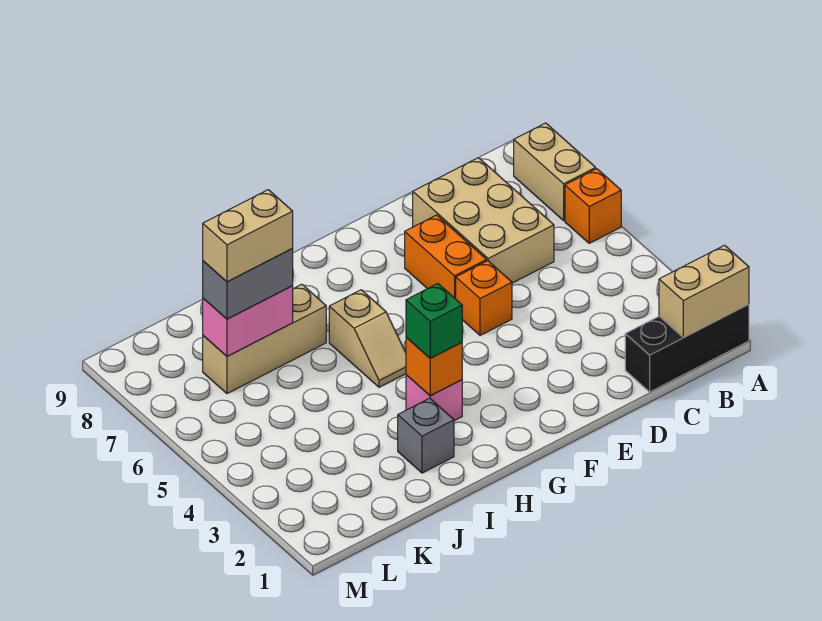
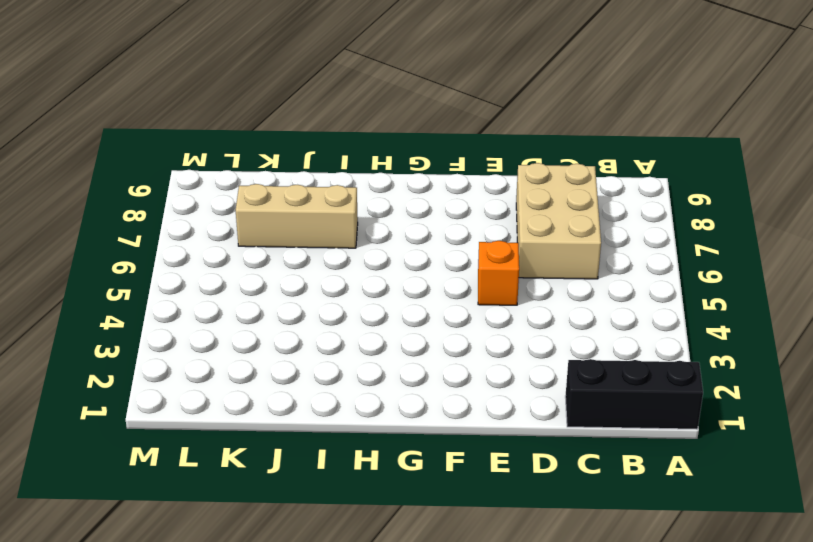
none -> orange 1x1 brick [565,169,621,243]
none -> tan 1x2 brick [514,123,596,220]
none -> orange 1x2 brick [405,215,487,299]

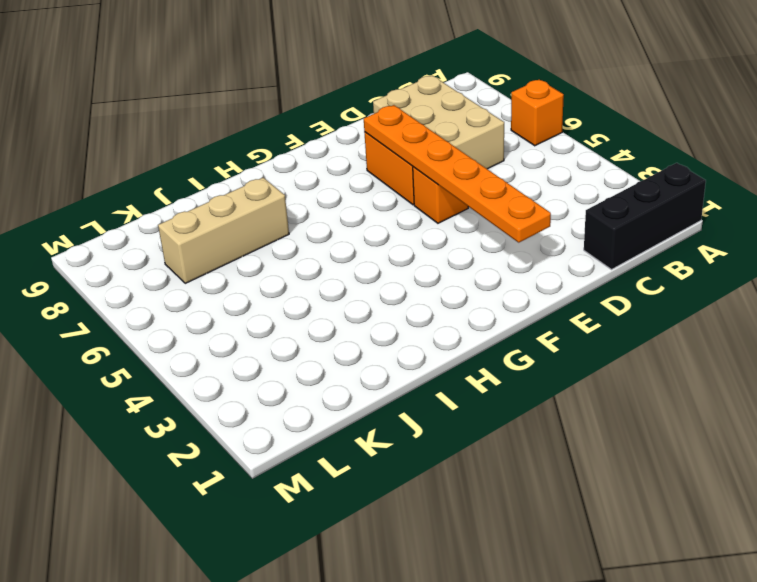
orange 1x6 plate [364,105,551,242] -> none
none -> tan 1x2 brick [514,123,596,220]
none -> pink 1x1 brick [406,375,462,421]
none -> tan 1x2 slope [329,290,406,387]

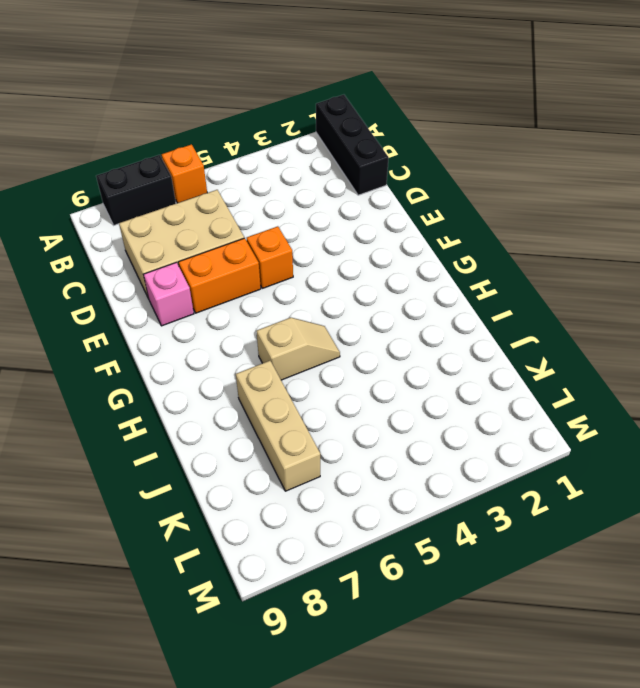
black 1x2 brick [96,155,176,225] -> tan 1x2 brick [514,123,596,220]
pink 1x1 brick [143,262,194,326] -> pink 1x1 brick moved to [406,375,462,421]
none -> grey 1x1 brick [398,398,454,473]
none -> tan 1x2 brick [659,245,749,338]
none -> orange 1x1 brick [406,337,462,396]

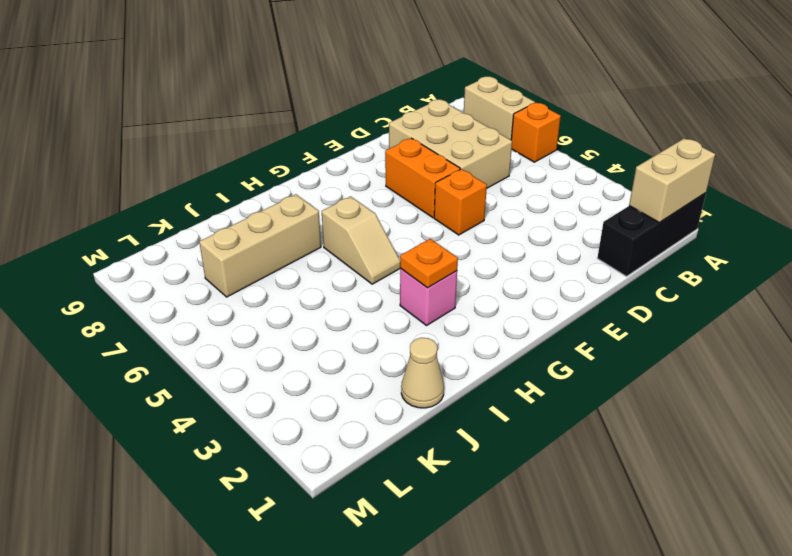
orange 1x1 plate [400,239,458,288] -> orange 1x1 brick [406,337,462,396]
tan 1x1 cone [401,338,444,408] -> none
none -> grey 1x1 brick [398,398,454,473]
none -> pink 1x2 brick [203,286,293,356]
none -> green 1x1 brick [406,284,462,358]

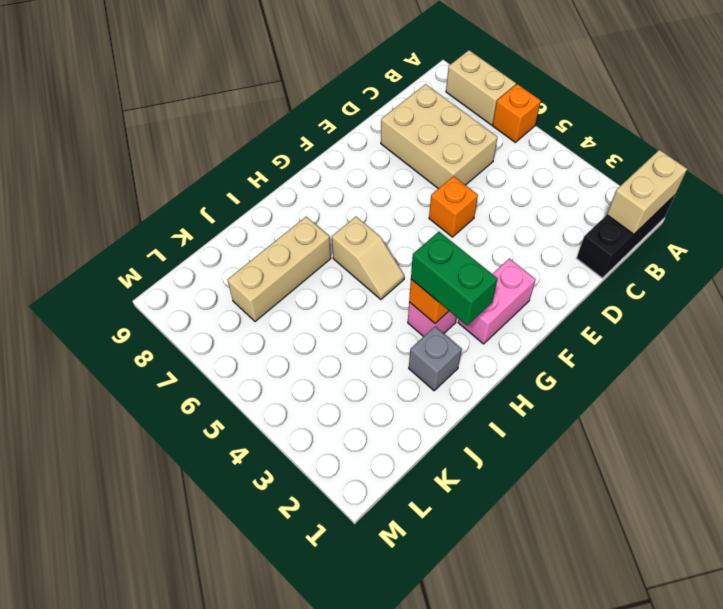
pink 1x2 brick [458,259,536,344] -> pink 1x2 brick moved to [203,286,293,356]
green 1x2 brick [411,232,498,326] -> green 1x1 brick [406,284,462,358]
none -> orange 1x2 brick [405,215,487,299]
none -> grey 1x2 brick [203,249,293,319]
none -> tan 1x2 brick [203,190,293,282]

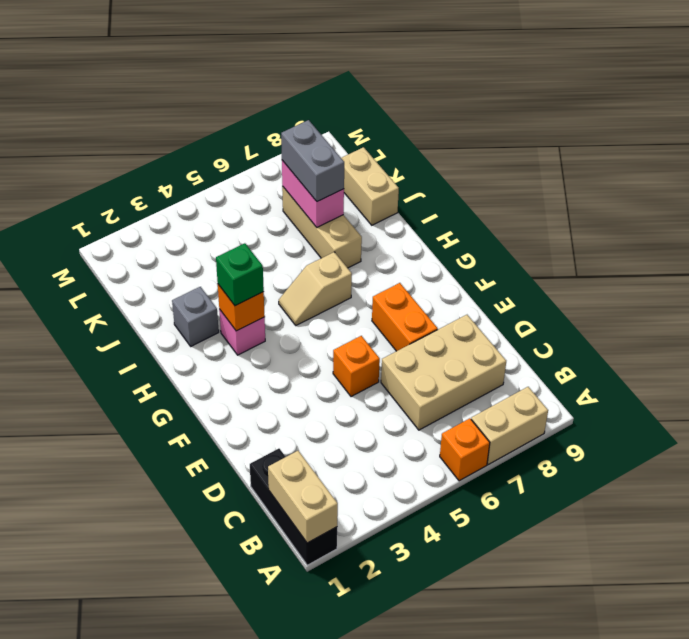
orange 1x2 brick [372,283,438,351] -> orange 1x2 brick turned to [405,215,487,299]
tan 1x2 brick [341,147,399,225] -> tan 1x2 brick moved to [203,190,293,282]

